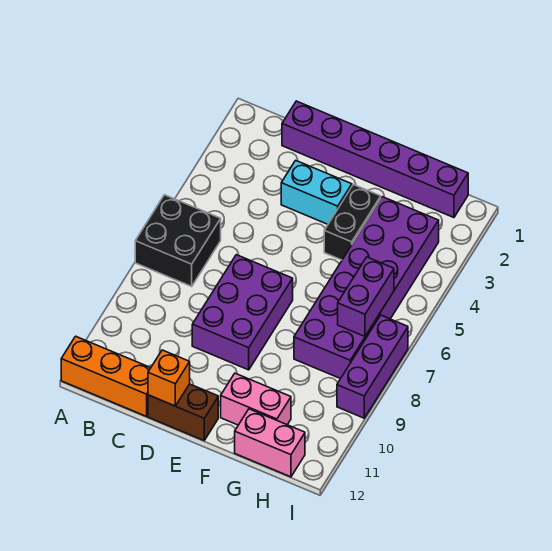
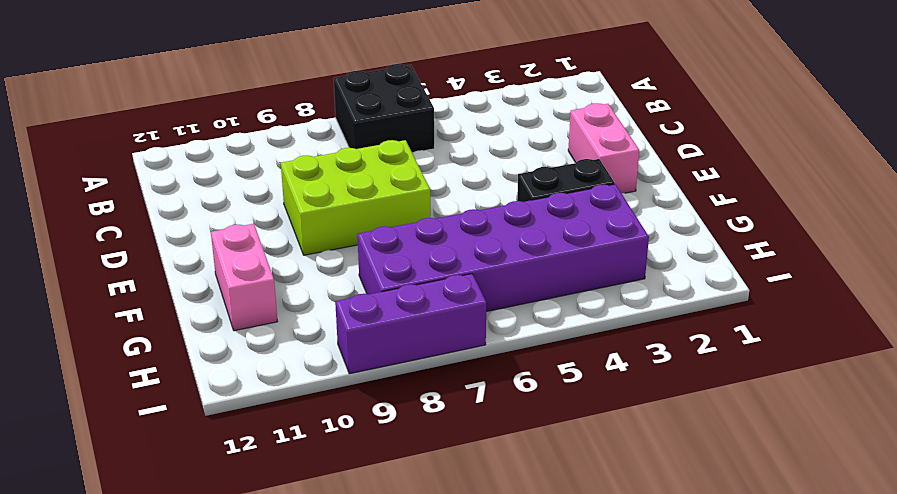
pink 1x2 brick [568,103,639,194] -> pink 1x2 brick moved to [235,409,305,477]
lime 2x3 brick [281,140,430,255] -> purple 2x3 brick [192,255,293,370]
none -> orange 1x3 brick [61,336,150,416]
none -> purple 1x6 brick [282,101,468,217]
none -> cyan 1x2 brick [281,160,352,224]

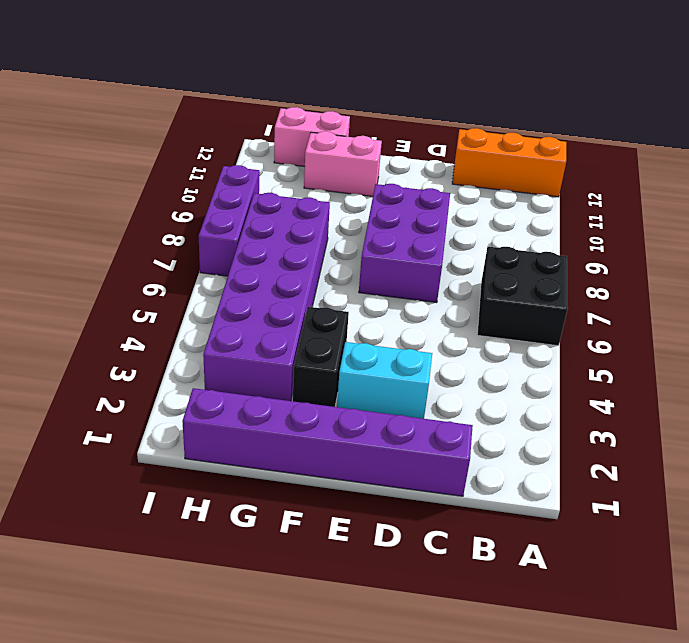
none -> brown 1x2 brick [148,384,218,440]
none -> orange 1x1 brick [148,350,190,406]
none -> purple 1x2 brick [338,257,394,336]

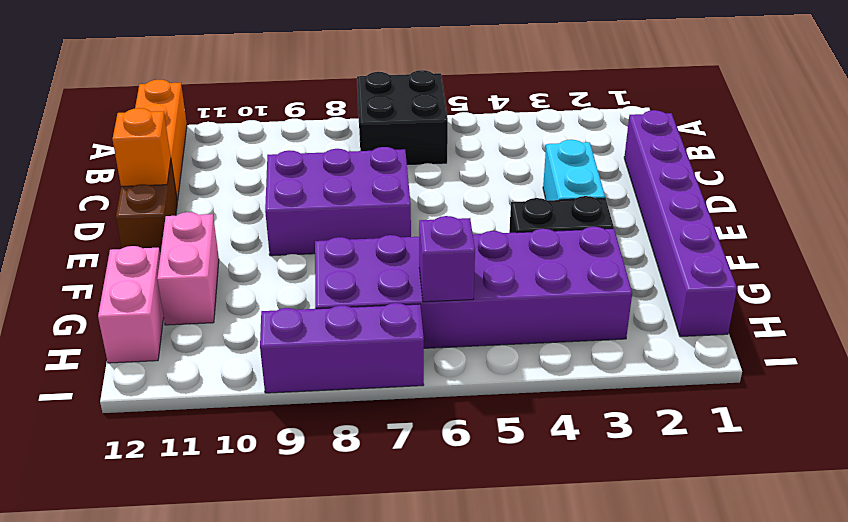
purple 1x1 brick [419,216,475,302] -> purple 1x2 brick [338,257,394,336]

